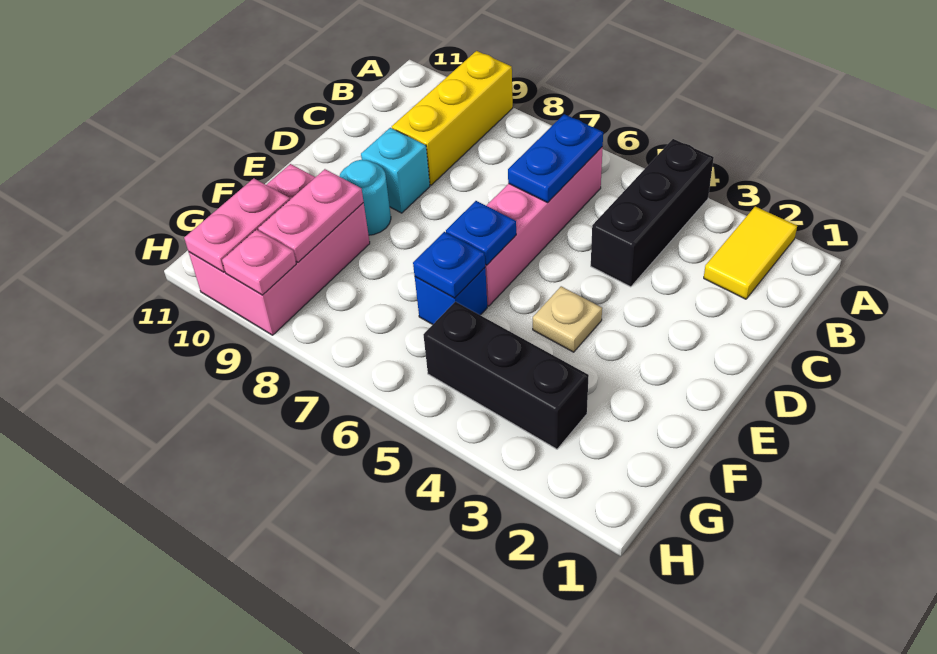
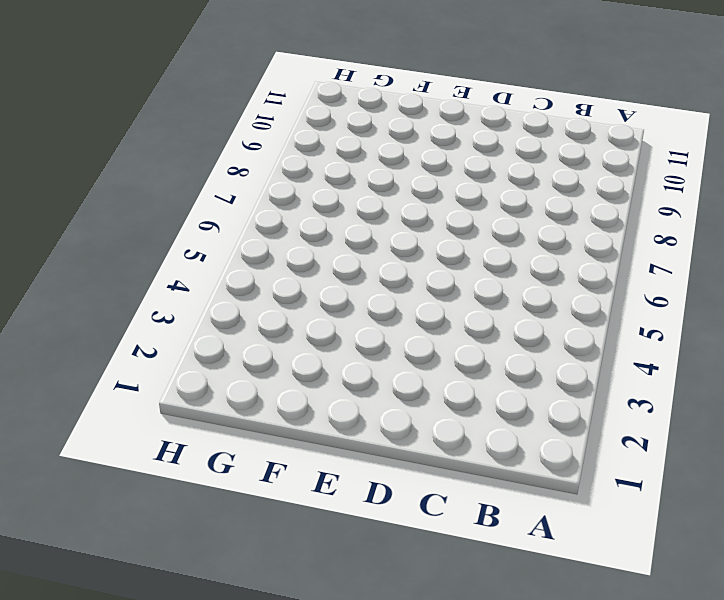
none -> yellow 1x2 tile [704,206,797,299]
none -> black 1x3 brick [591,139,714,287]
none -> yellow 1x3 brick [392,51,513,185]

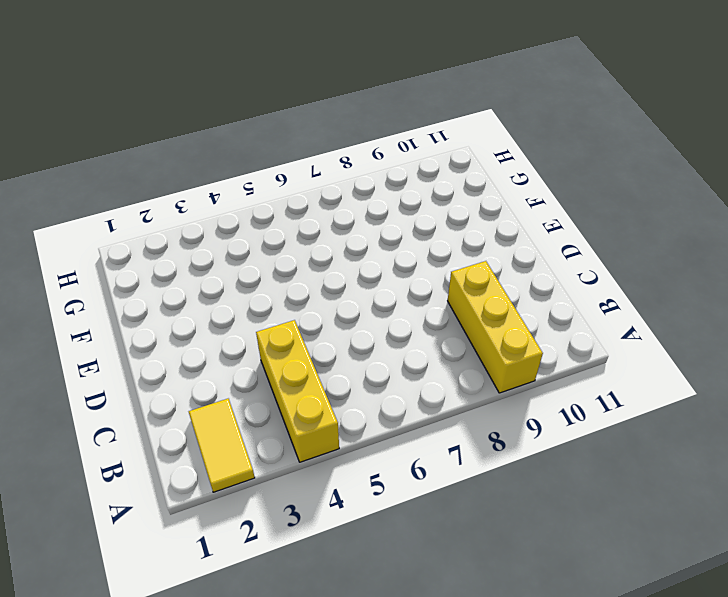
yellow 1x3 brick [256,320,339,462] -> black 1x3 brick [591,139,714,287]
none -> pink 1x4 brick [485,147,603,306]
none -> cyan 1x1 brick [361,128,430,213]
none -> tan 1x1 plate [533,286,602,352]

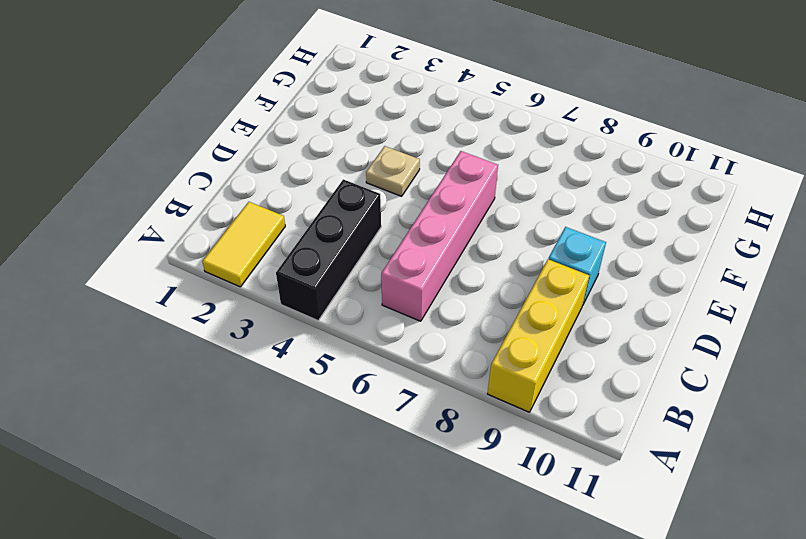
none -> cyan 1x1 round brick [339,160,391,235]
none -> blue 1x1 brick [415,268,487,325]
none -> pink 2x3 brick [189,164,370,335]

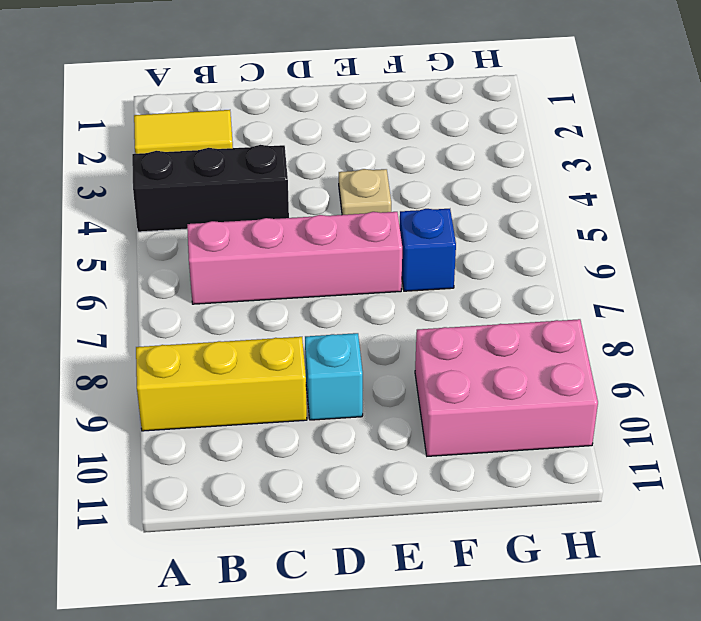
none -> cyan 1x1 round brick [339,160,391,235]
none -> black 1x3 brick [424,302,589,449]
none -> blue 1x2 plate [508,114,603,203]

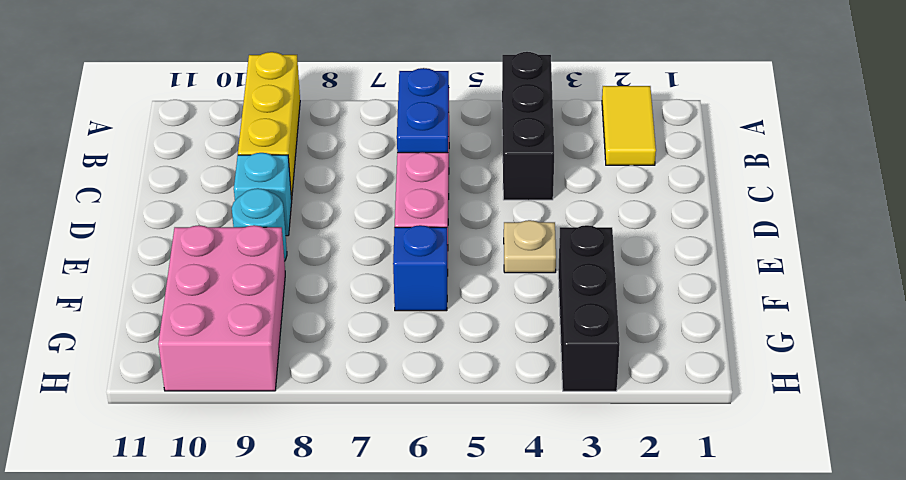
black 1x3 brick [558,225,620,391] -> black 1x3 brick turned to [424,302,589,449]
none -> blue 1x1 plate [446,201,516,265]
none -> blue 1x1 plate [413,232,485,298]
none -> pink 1x2 plate [258,169,364,262]

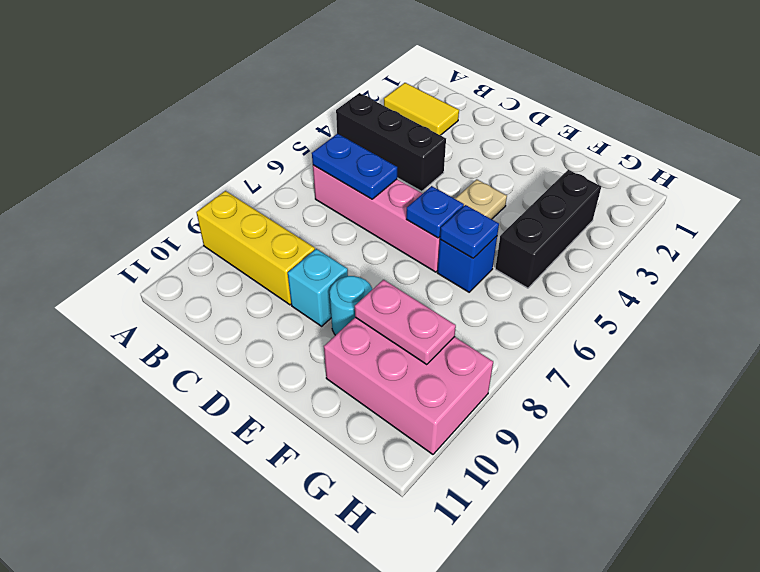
none -> pink 1x2 plate [184,178,290,272]
none -> pink 1x1 plate [222,230,296,295]

